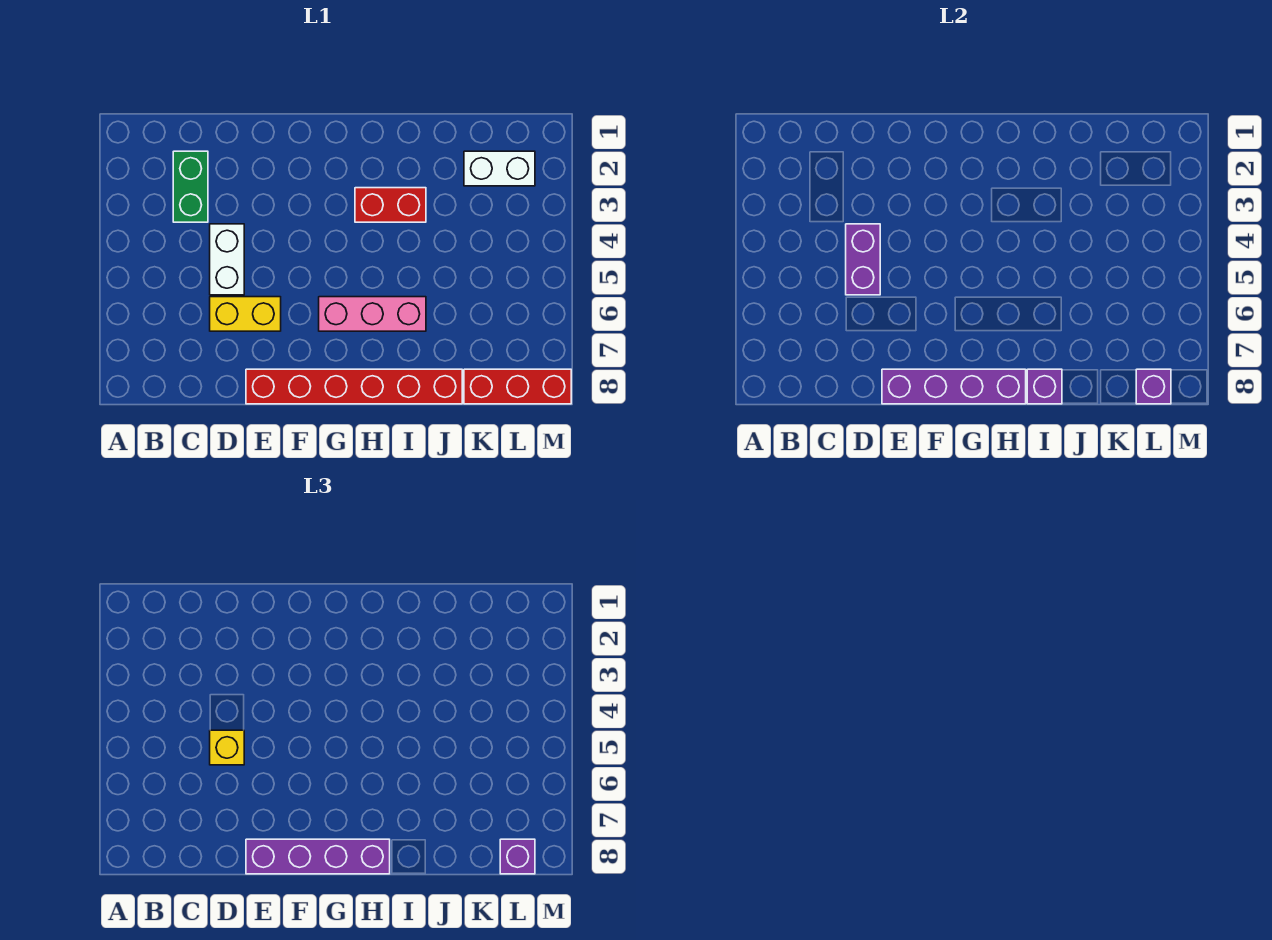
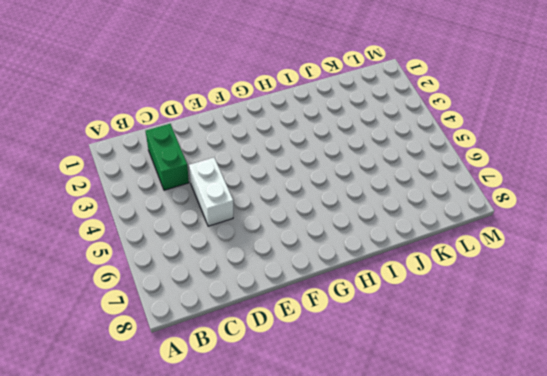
none -> yellow 1x2 brick [210,297,281,331]
none -> red 1x6 brick [246,369,462,404]
none -> pink 1x3 brick [319,297,426,331]

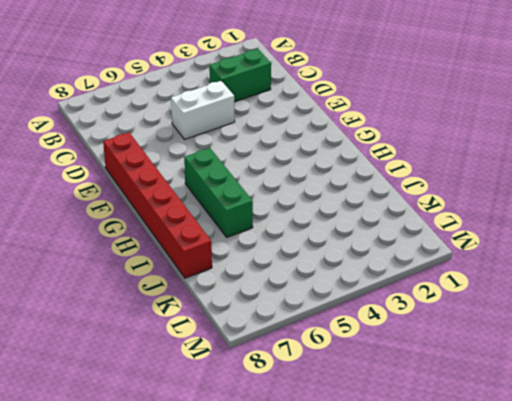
green 1x3 brick [184,148,253,237] -> pink 1x3 brick [319,297,426,331]
none -> yellow 1x2 brick [210,297,281,331]
none -> red 1x2 brick [355,188,426,222]
none -> white 1x2 brick [464,151,535,186]

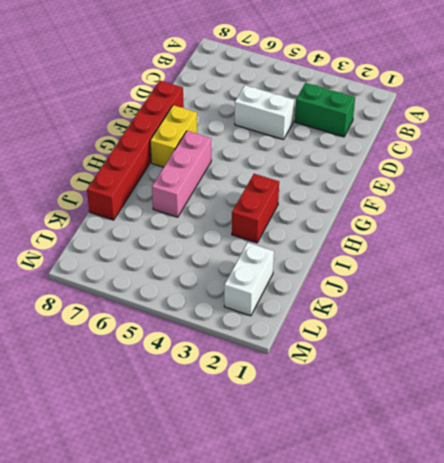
yellow 1x2 brick [150,105,197,167] -> yellow 1x2 brick moved to [210,297,281,331]
none -> red 1x3 brick [464,369,571,404]
none -> purple 1x2 brick [846,224,880,295]
none -> purple 1x4 brick [882,369,1026,404]

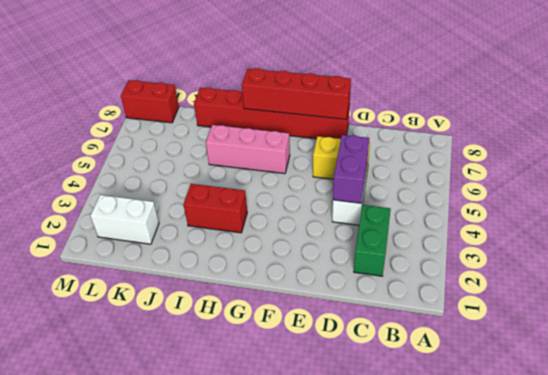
red 1x4 brick [242,68,351,119] -> purple 1x4 brick [882,369,1026,404]
red 1x2 brick [121,80,179,123] -> red 1x3 brick [464,369,571,404]
none -> purple 1x1 brick [1027,369,1062,404]
none -> purple 1x1 brick [1136,369,1171,404]
none -> yellow 1x1 brick [210,730,244,765]

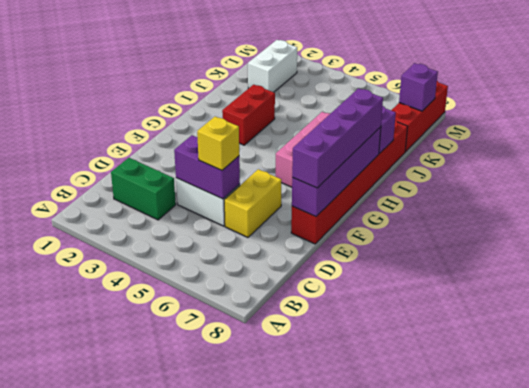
none -> purple 1x1 brick [500,839,535,874]

